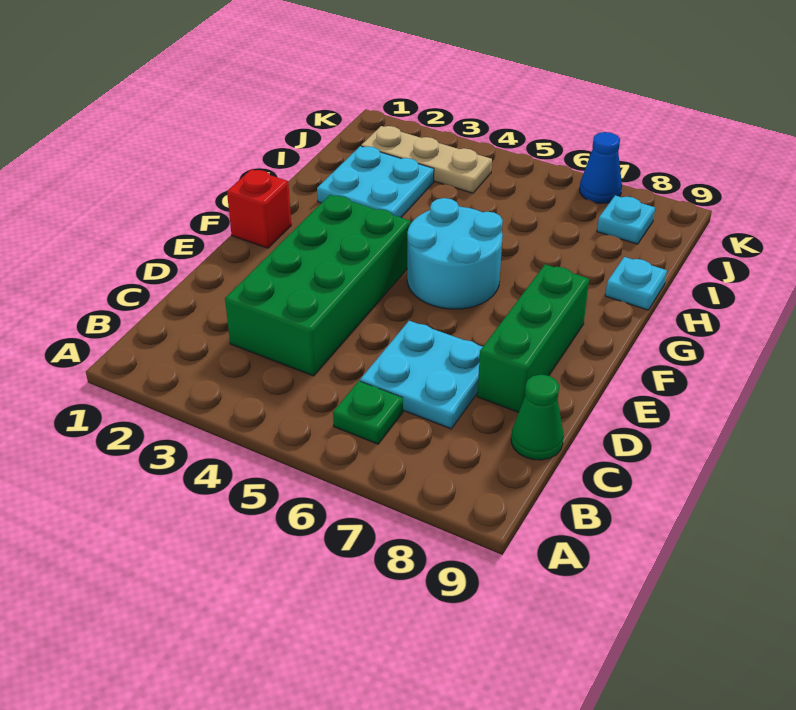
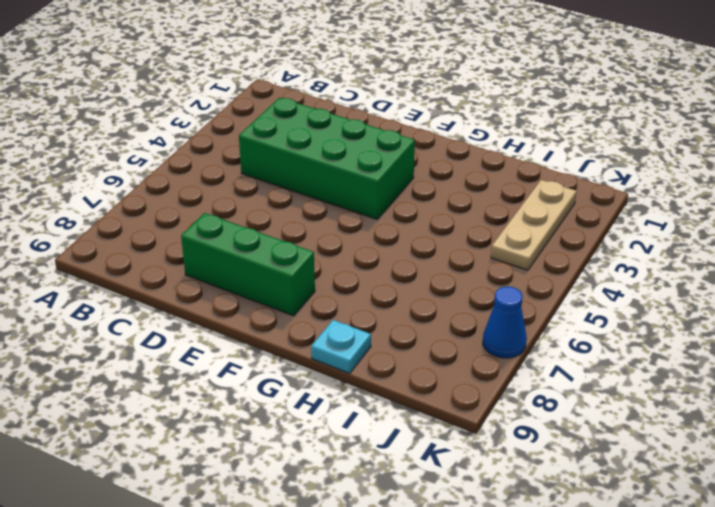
none -> green 1x1 plate [333,381,403,444]
none -> cyan 2x2 plate [360,321,483,429]
none -> green 1x1 cone [511,375,564,460]

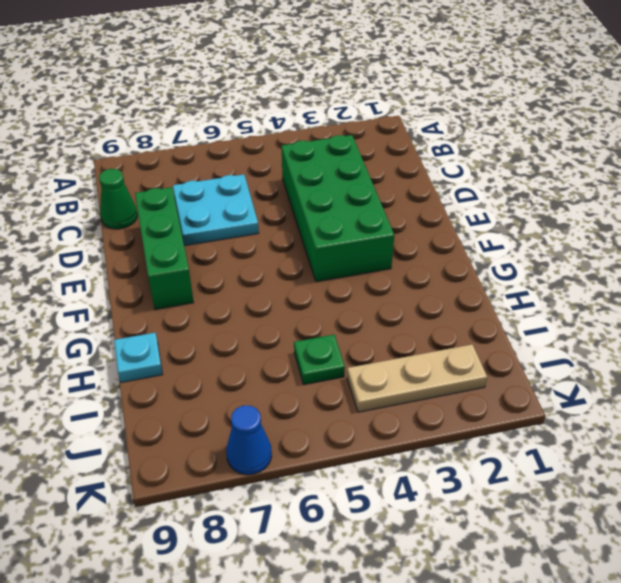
green 1x1 plate [294,335,345,385] -> green 1x1 plate moved to [333,381,403,444]
none -> red 1x1 brick [227,169,291,248]
none -> cyan 2x2 round brick [407,198,503,309]
none -> cyan 2x2 plate [317,146,434,217]

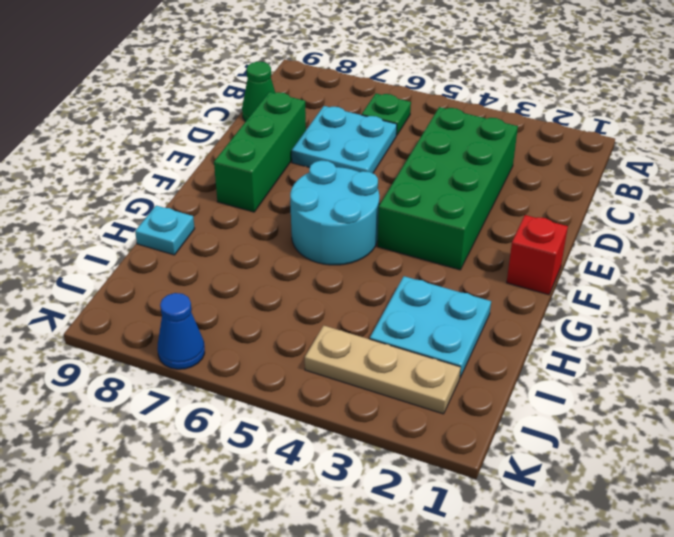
none -> cyan 1x1 plate [597,195,655,244]

